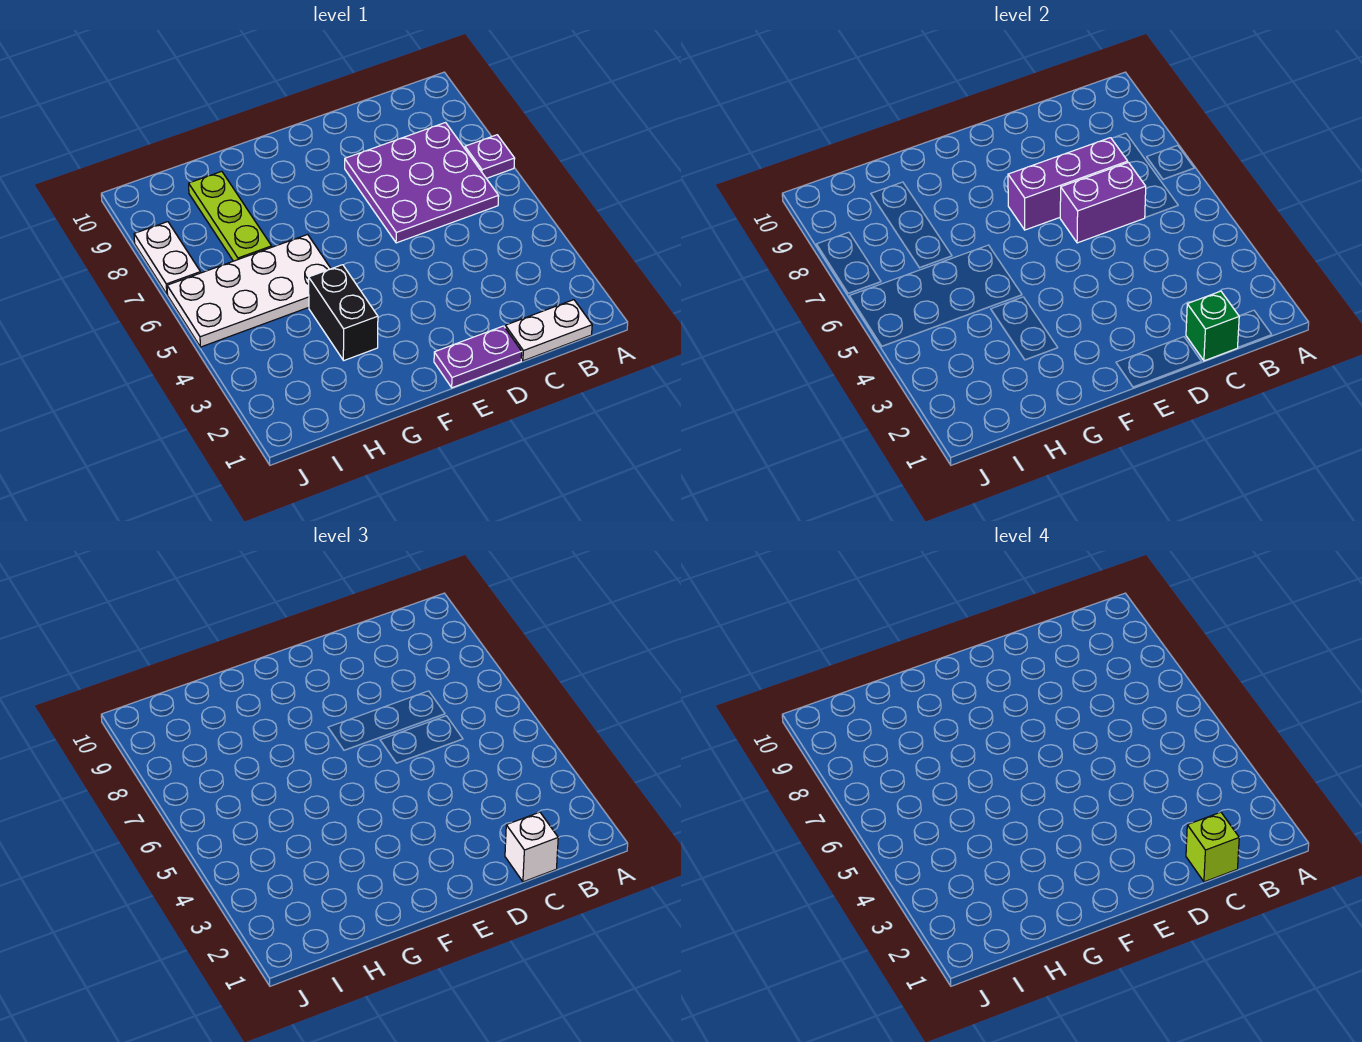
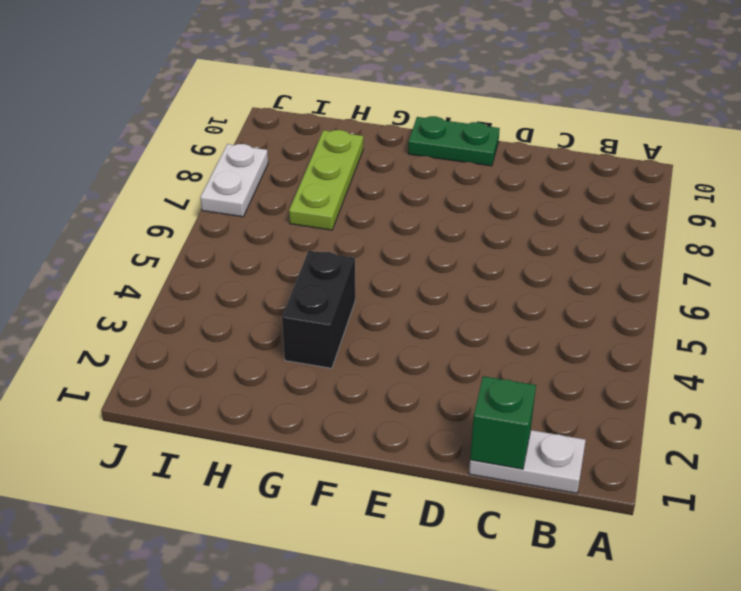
green 1x2 plate [408,116,500,166] -> none
none -> purple 1x1 plate [465,135,515,178]
none -> purple 3x3 plate [345,123,499,243]
none -> purple 1x2 plate [434,326,522,388]

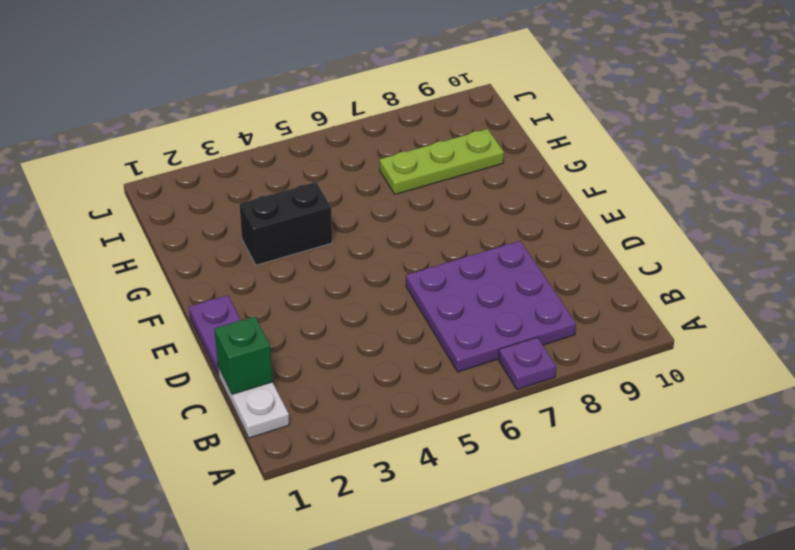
none -> white 2x4 plate [167,234,331,347]
none -> white 1x2 plate [134,222,200,294]
none -> purple 1x2 brick [1060,162,1146,243]

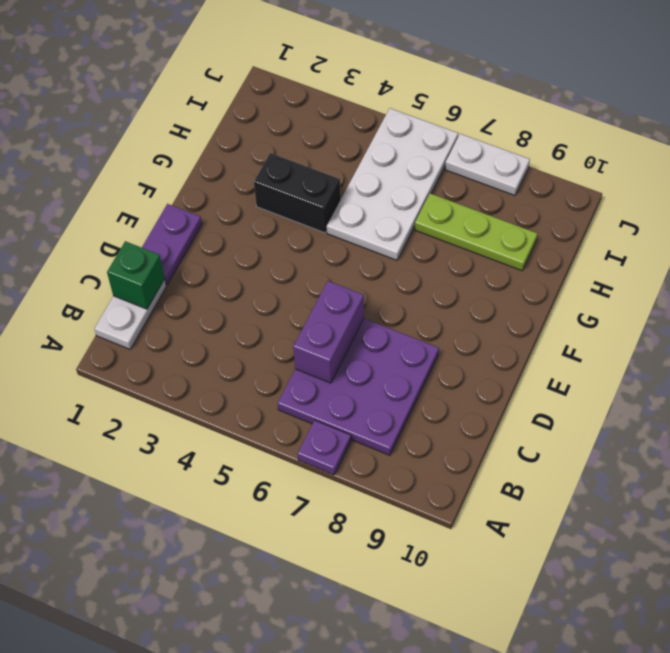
none -> purple 1x3 brick [1008,138,1128,230]
none -> white 1x1 brick [505,812,558,882]
none -> lime 1x1 brick [1186,812,1239,882]

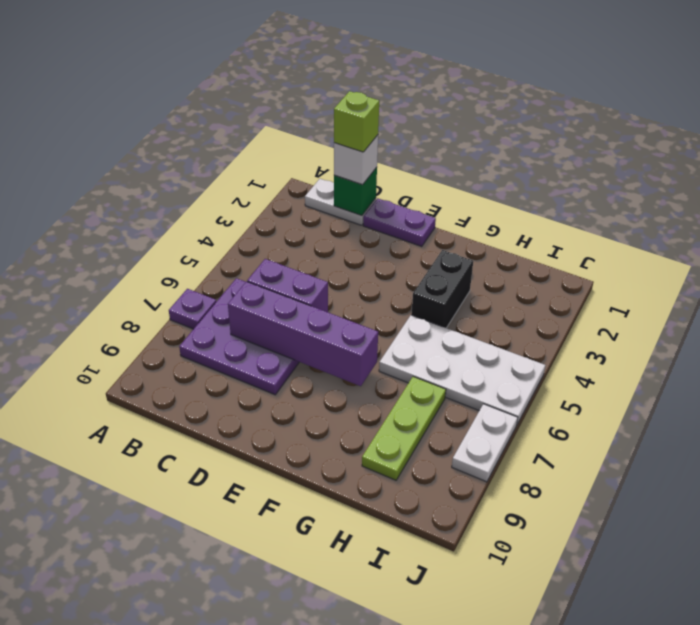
purple 1x4 brick [228,282,378,386] -> purple 1x3 brick [1008,138,1128,230]

